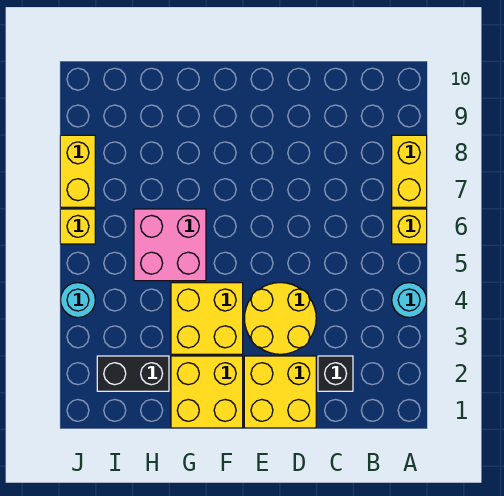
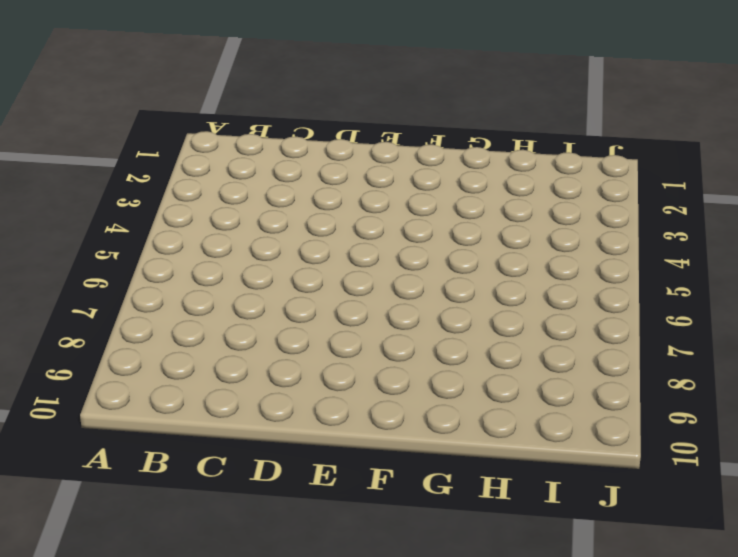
none -> cyan 1x1 round brick [392,283,427,318]
none -> yellow 1x1 brick [392,209,427,244]
none -> yellow 1x2 brick [392,135,427,207]

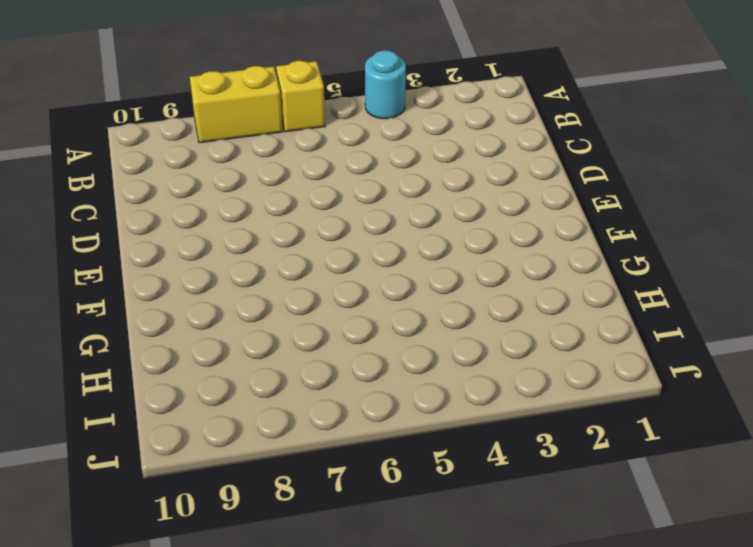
none -> black 1x1 brick [318,356,353,391]
none -> yellow 2x2 brick [244,356,316,428]
none -> yellow 2x2 round brick [244,283,316,354]

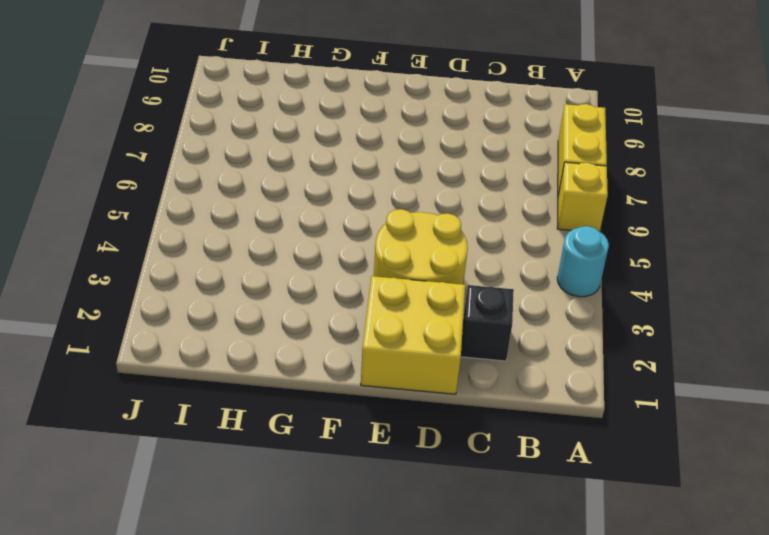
none -> yellow 2x2 brick [171,356,243,428]
none -> yellow 2x2 brick [171,283,243,354]
none -> pink 2x2 brick [134,209,206,281]

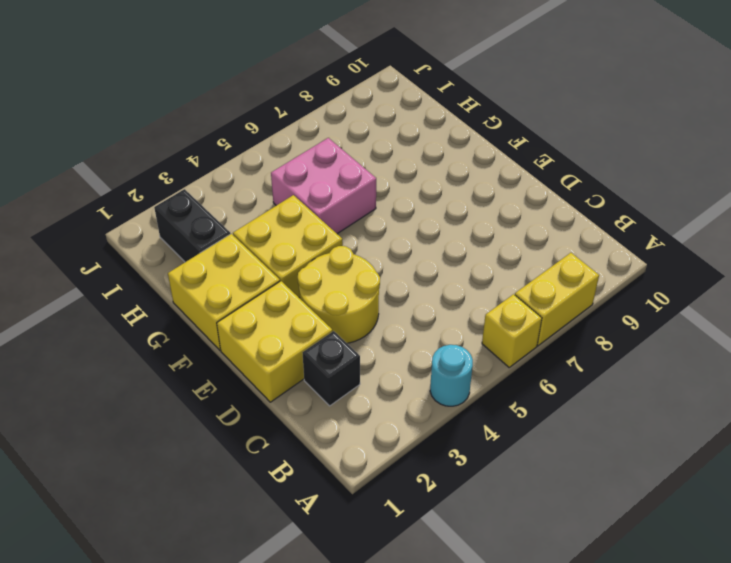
none -> cyan 1x1 round brick [61,283,95,318]
none -> yellow 1x1 brick [60,209,95,244]
none -> yellow 1x2 brick [60,135,95,207]

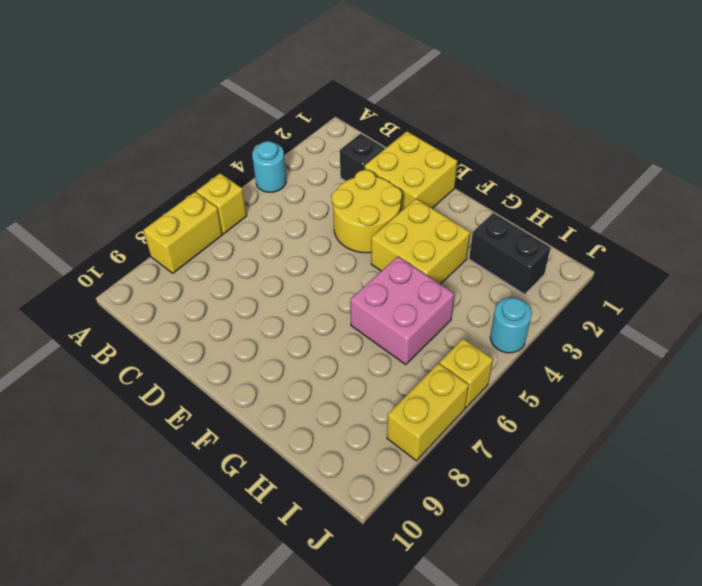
none -> yellow 2x2 brick [171,356,243,428]

